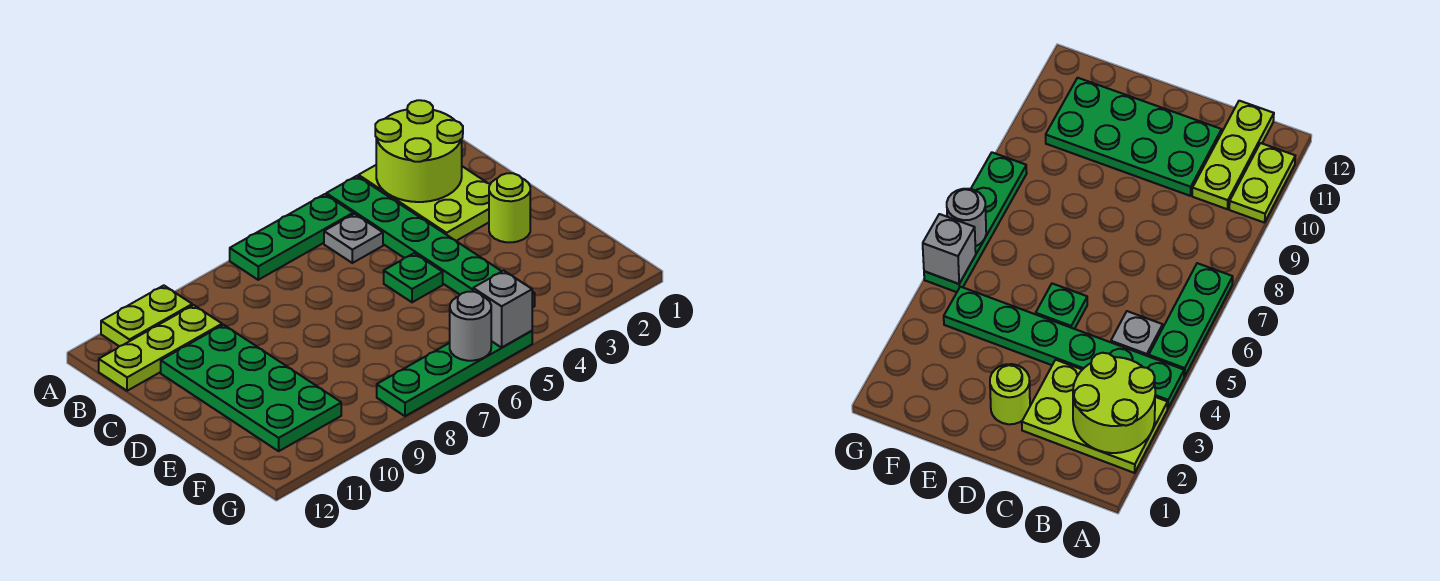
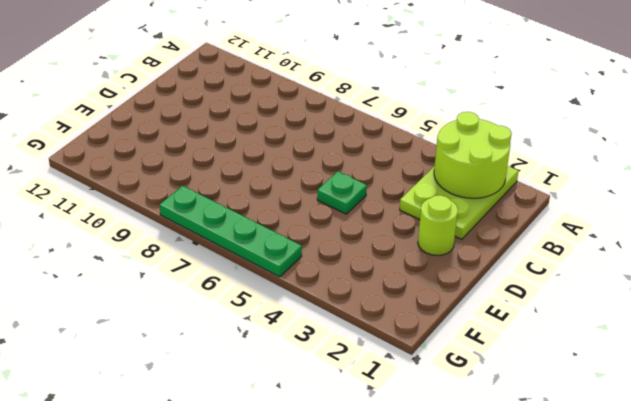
none -> green 1x6 plate [326,176,535,308]
none -> green 1x3 plate [230,194,353,280]
none -> lime 1x2 plate [101,285,192,346]

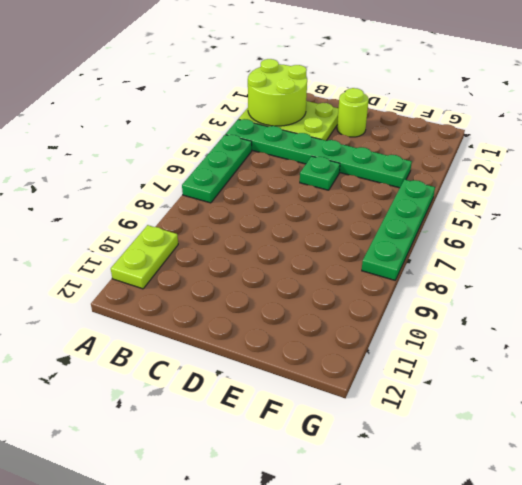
none -> grey 1x1 plate [324,214,383,263]
none -> lime 1x3 plate [99,305,222,391]
none -> green 2x4 plate [161,325,341,451]

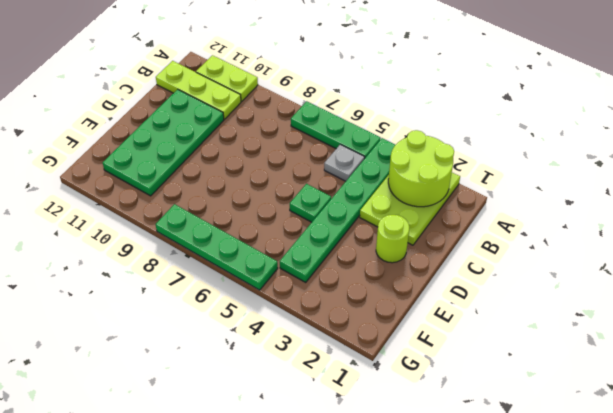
none -> grey 1x1 brick [473,271,532,347]
none -> grey 1x1 round brick [450,292,491,361]

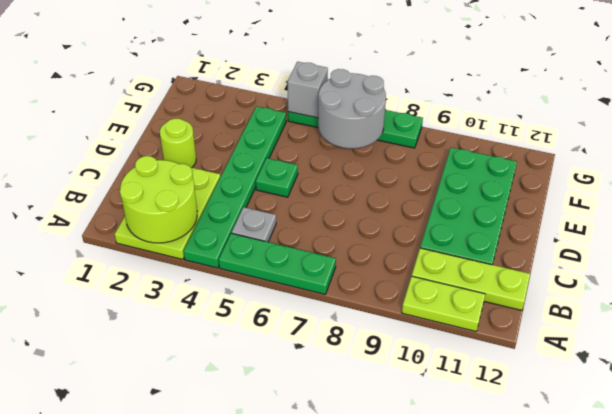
grey 2x2 round brick [318,69,386,148] -> grey 1x1 round brick [450,292,491,361]

